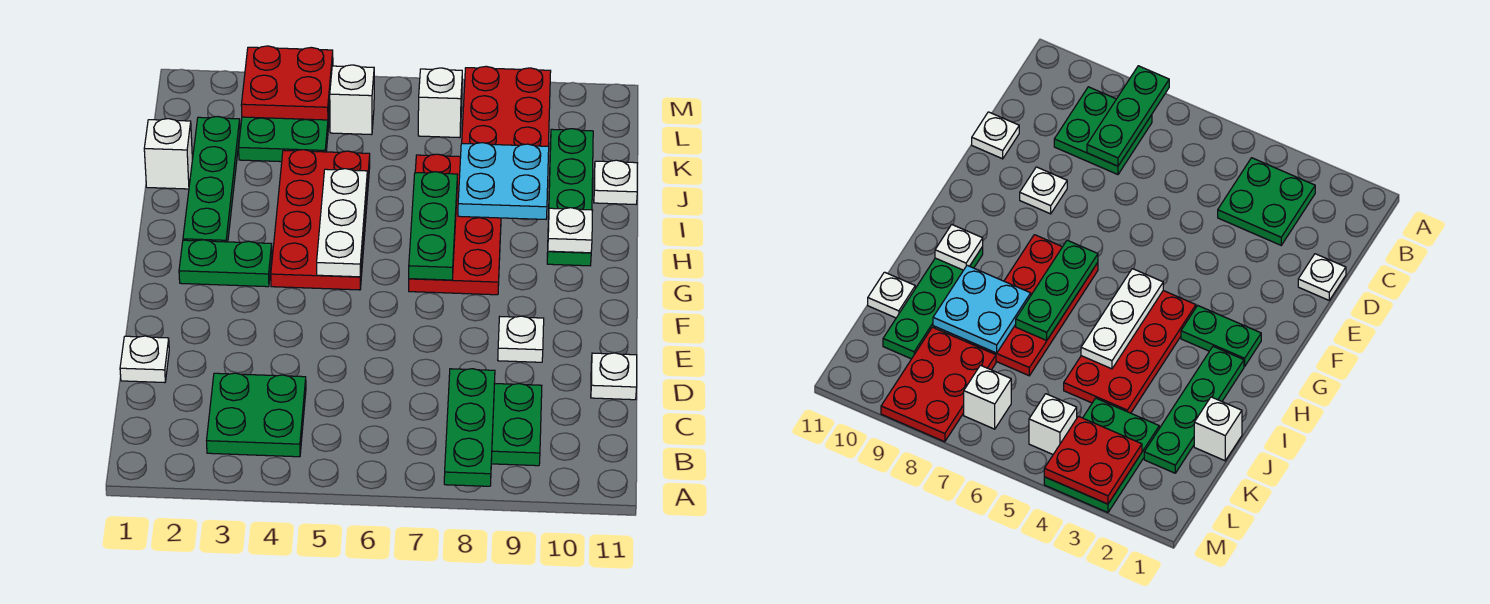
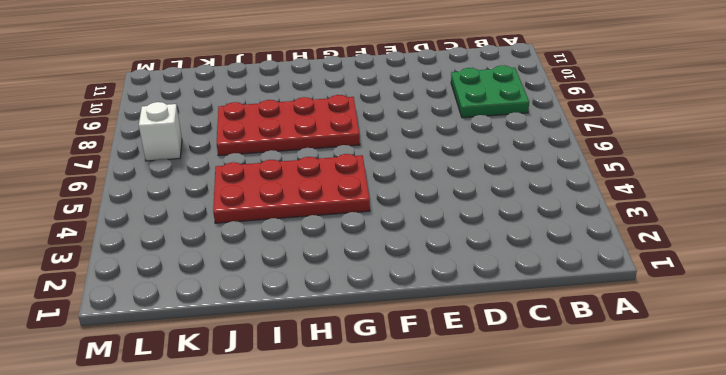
none -> green 2x2 plate [207,373,306,457]
none -> white 1x1 plate [120,336,169,383]
none -> white 1x1 plate [591,353,637,400]

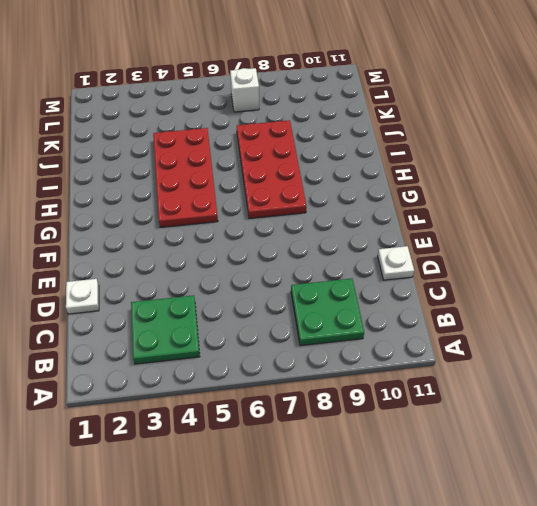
none -> white 1x1 plate [498,316,544,362]
none -> green 1x2 plate [179,240,272,287]
none -> green 1x4 plate [183,116,240,242]

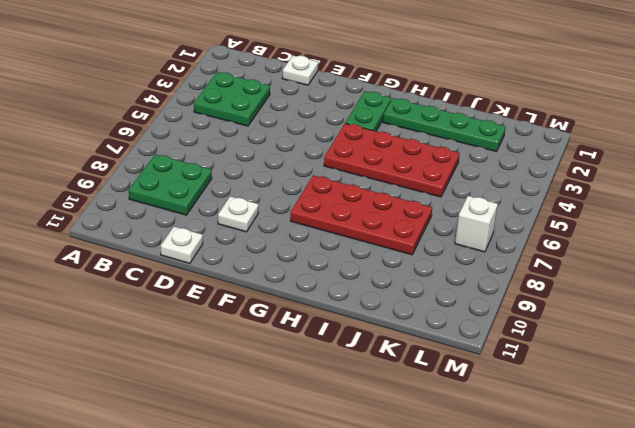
none -> green 1x4 plate [547,129,593,266]
none -> white 1x1 brick [144,119,192,189]
none -> white 1x1 plate [594,160,638,204]

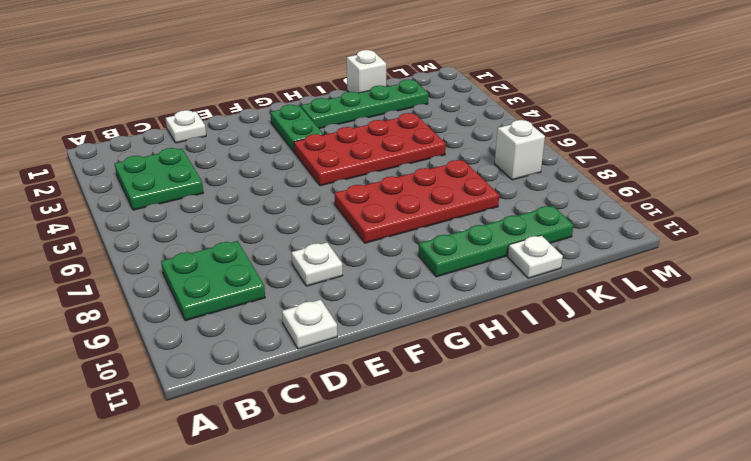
none -> green 2x3 plate [239,102,330,162]
none -> red 2x3 plate [462,66,551,146]
none -> white 1x1 brick [330,65,374,135]

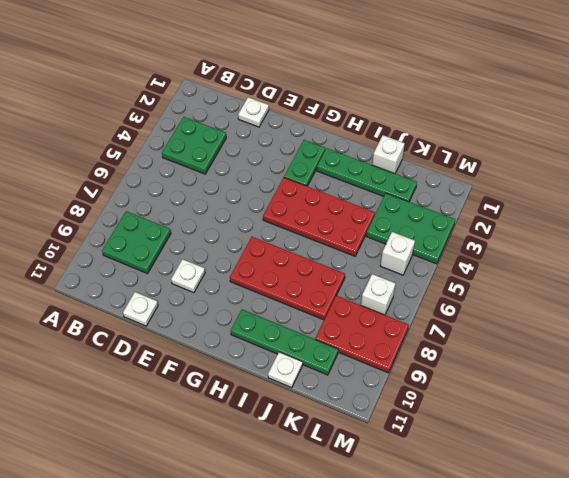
none -> green 1x3 plate [444,369,495,486]
none -> white 1x3 plate [317,169,367,277]
none -> green 1x3 plate [409,172,458,280]

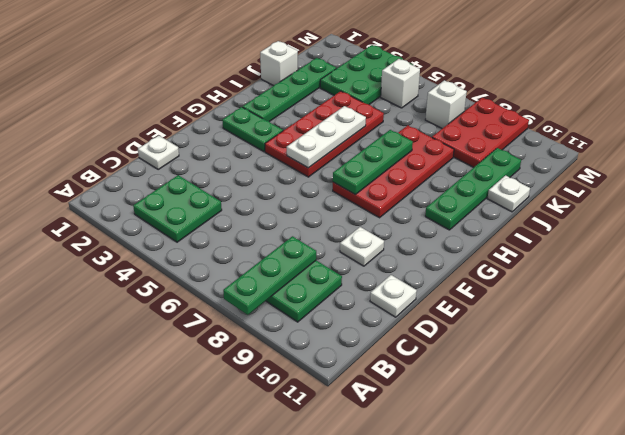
none -> white 1x1 plate [548,208,593,253]
none -> cyan 2x2 plate [458,143,549,219]
none -> red 2x2 plate [241,46,333,120]

